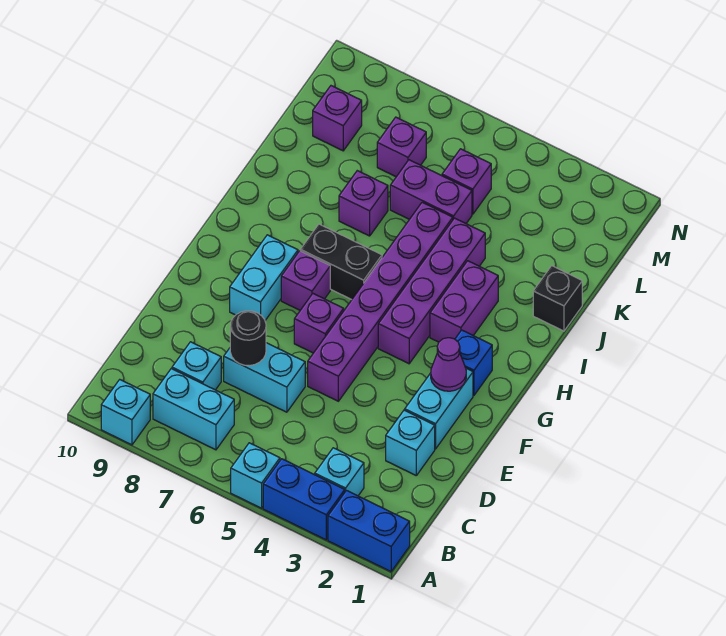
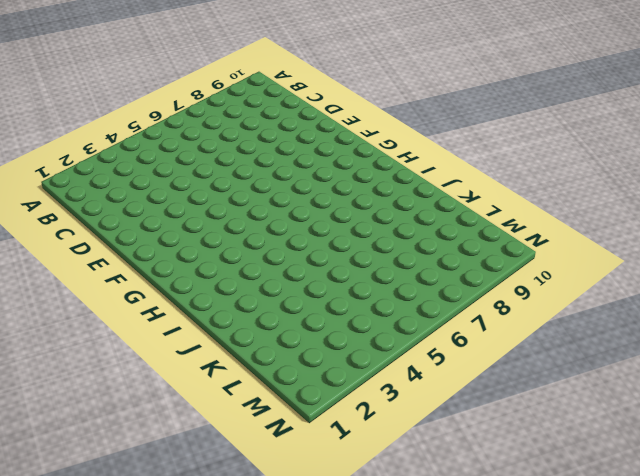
none -> blue 1x2 brick [328,490,410,572]
none -> blue 1x2 brick [263,459,345,540]
none -> cyan 1x1 brick [231,443,280,508]

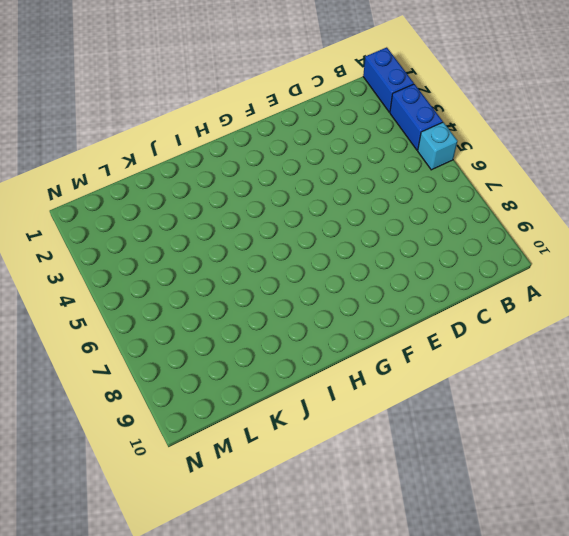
none -> cyan 1x1 brick [101,380,150,445]
none -> cyan 1x1 brick [315,448,364,496]
none -> cyan 1x2 brick [153,369,234,450]

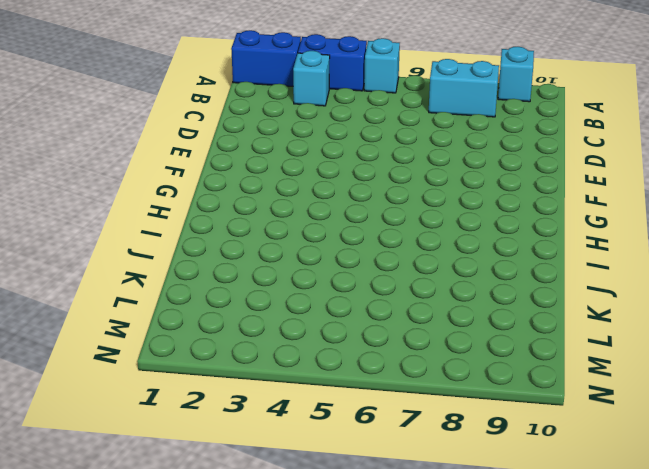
none -> cyan 1x1 brick [172,342,221,390]
none -> cyan 1x1 brick [386,410,435,475]
none -> cyan 1x2 brick [224,343,305,412]

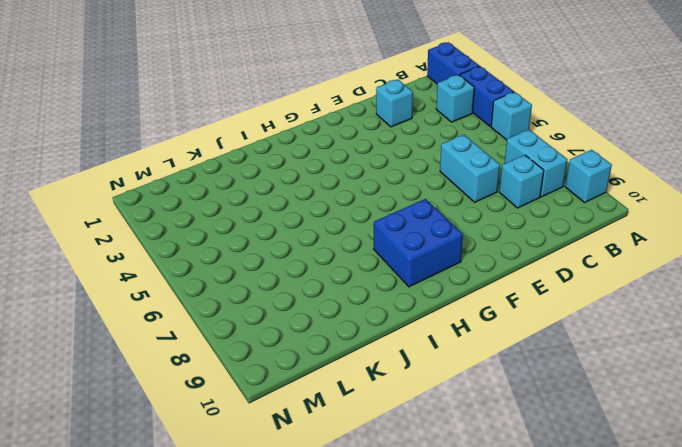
blue 2x2 brick [374,199,463,287] -> cyan 1x2 brick [230,235,298,320]
none -> cyan 1x2 brick [405,368,473,449]
none -> purple 1x6 brick [308,202,453,401]
none -> purple 1x1 brick [294,294,344,353]

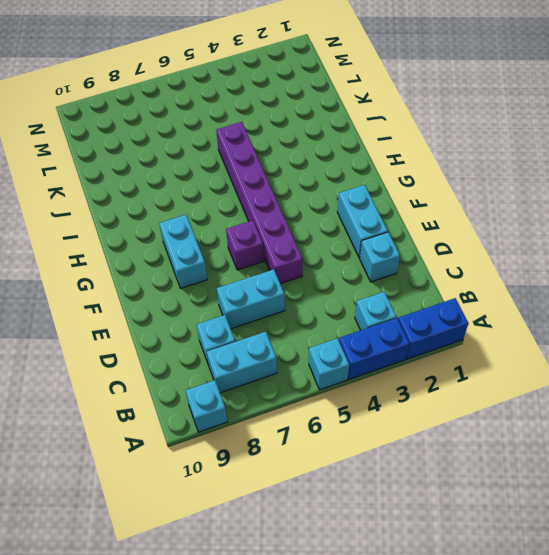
none -> blue 1x1 brick [455,330,492,395]
none -> purple 1x4 brick [378,218,485,364]
none -> purple 1x1 brick [281,251,330,310]

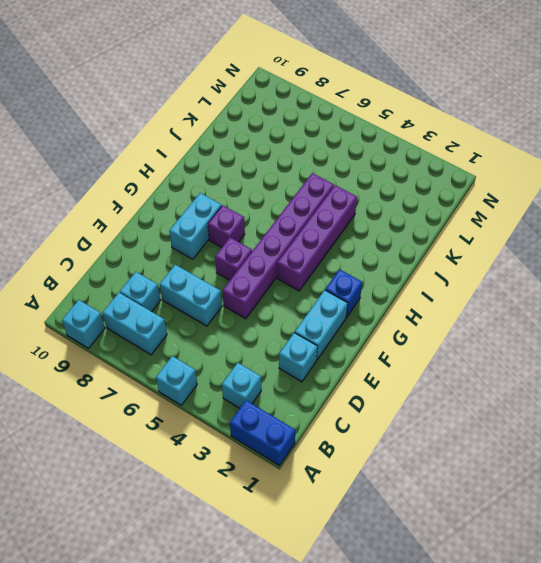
none -> blue 1x2 brick [263,459,345,540]
none -> purple 1x2 brick [430,261,498,342]
none -> black 1x2 brick [300,224,382,300]

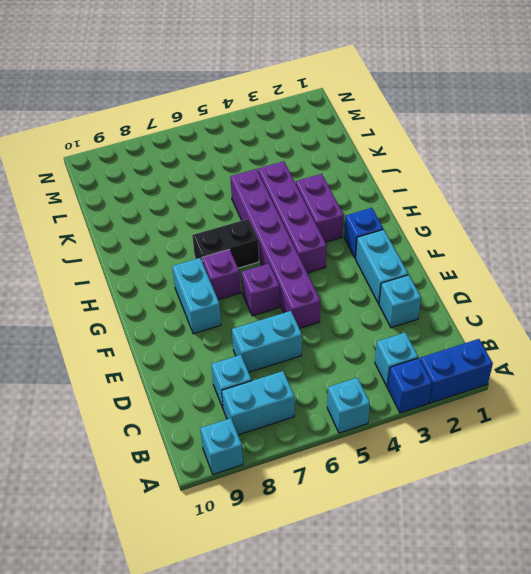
blue 1x1 brick [388,358,432,413] -> blue 1x2 brick [263,459,345,540]
none -> black 1x1 brick [533,266,582,331]
none -> purple 1x1 brick [339,171,388,236]
none -> purple 1x2 brick [390,160,472,223]

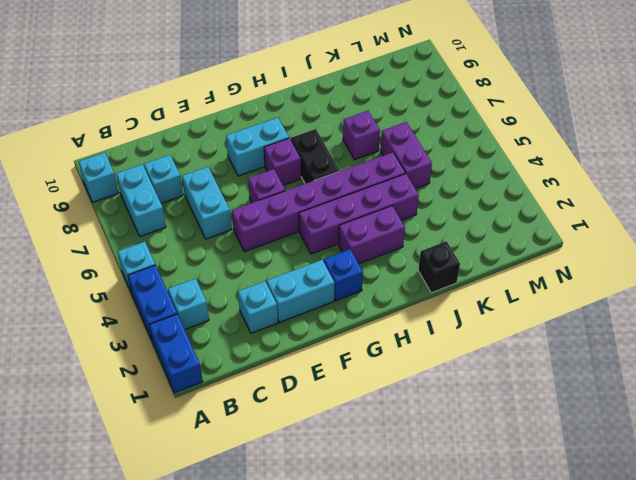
none -> purple 1x1 brick [442,149,491,214]
none -> purple 1x1 brick [377,117,426,177]
none -> purple 1x1 brick [313,86,362,151]

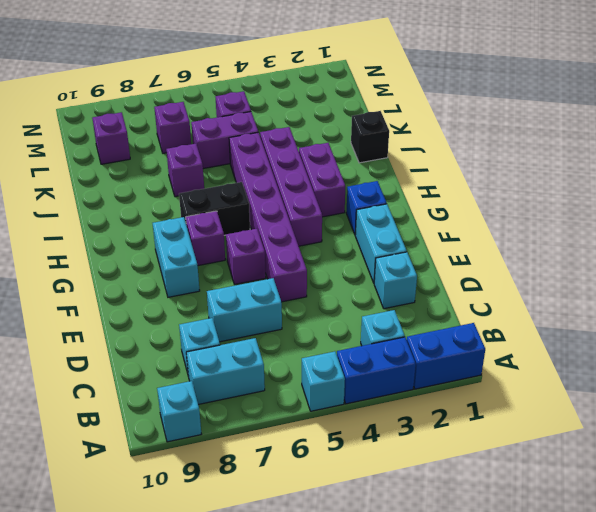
none -> black 1x1 round brick [230,311,266,366]
none -> purple 1x1 cone [431,338,466,391]

